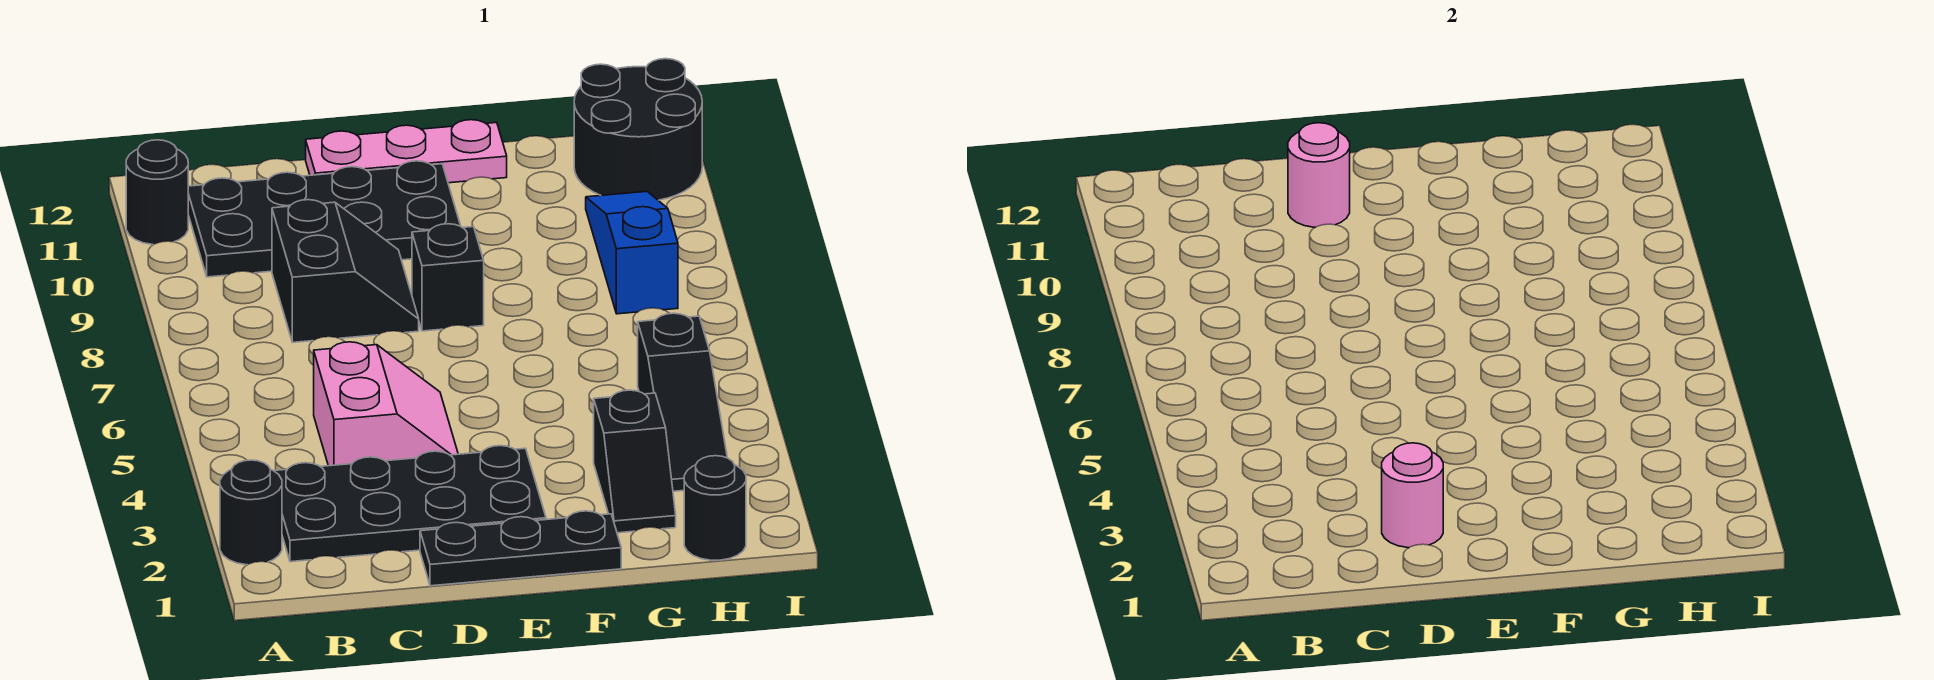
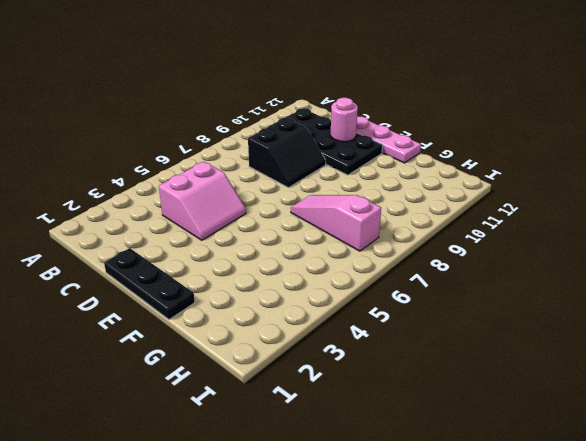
pink 1x3 slope [291,195,381,251] -> none
none -> black 1x1 round brick [220,460,282,565]
none -> black 1x1 round brick [126,140,188,245]
none -> black 2x4 plate [275,446,546,562]

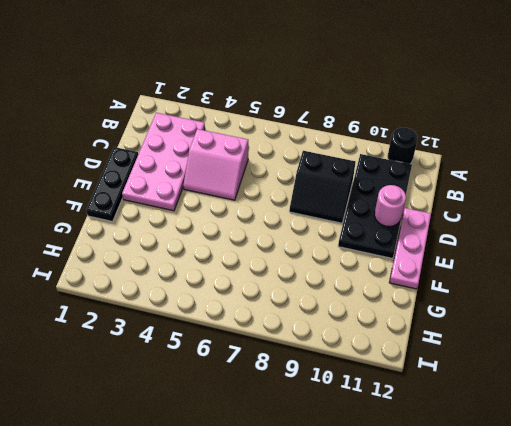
pink 2x4 plate [122,113,205,211] -> black 2x4 plate [275,446,546,562]
none -> black 1x1 round brick [220,460,282,565]
none -> black 1x1 brick [412,224,484,331]
none -> black 1x2 slope [594,390,676,533]

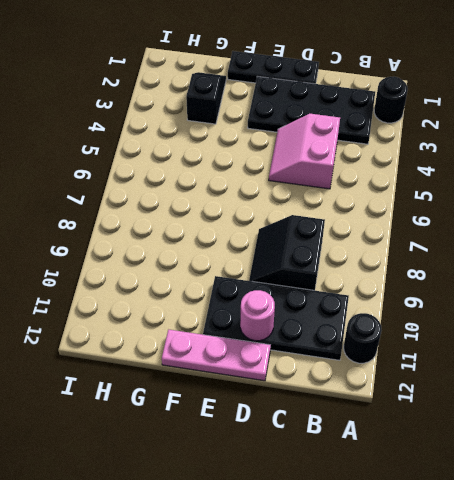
none -> black 1x1 brick [412,224,484,331]
none -> black 1x1 round brick [684,456,746,560]
none -> black 1x3 slope [638,313,727,491]

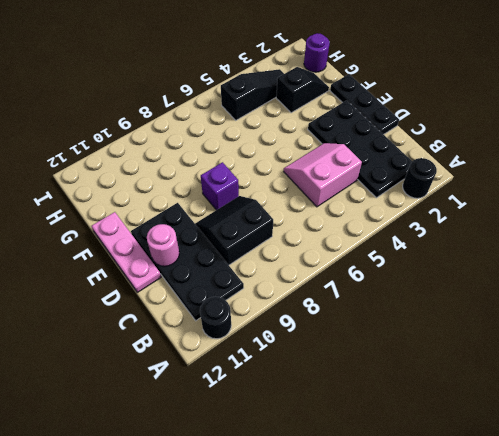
purple 1x1 brick [201,162,239,210] -> black 1x1 brick [412,224,484,331]
purple 1x1 round brick [304,33,330,72] -> black 1x1 round brick [684,456,746,560]
none -> blue 1x3 slope [586,191,678,314]
none -> black 2x2 round brick [574,59,702,200]
none -> pink 1x1 round brick [1382,443,1443,548]

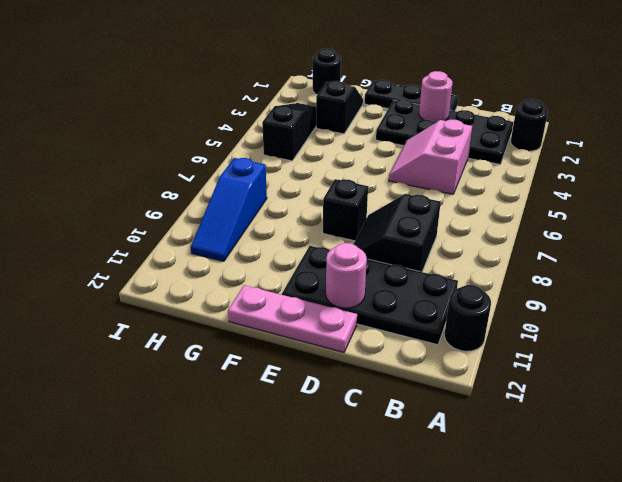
none -> black 2x2 round brick [574,59,702,200]

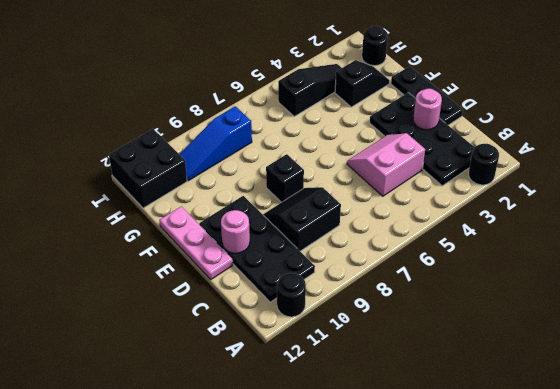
black 2x2 brick [109,129,187,208] -> black 2x2 round brick [574,59,702,200]

